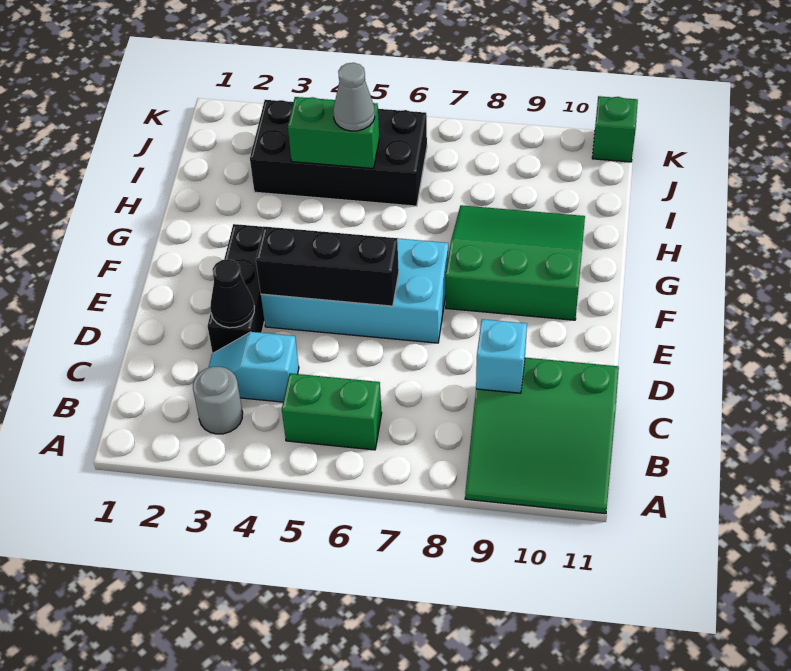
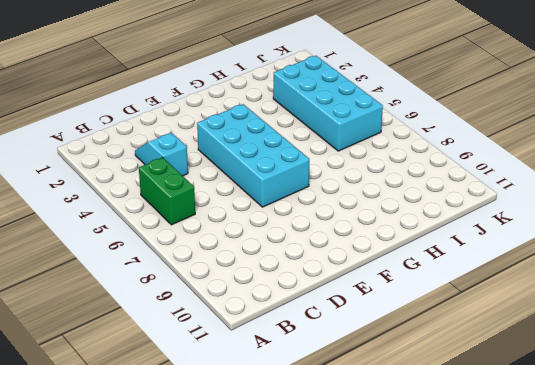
cyan 2x4 brick [273,56,383,151] -> black 2x4 brick [250,100,427,206]
none -> green 3x3 slope [465,358,619,514]
none -> grey 1x1 round brick [193,367,243,434]
none -> black 1x3 brick [208,224,264,353]

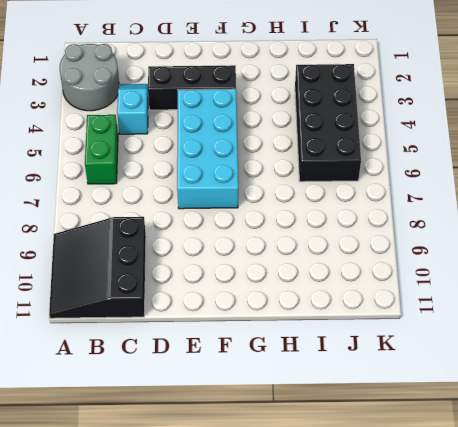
grey 2x2 round brick [60,44,119,111] -> grey 1x1 round brick [193,367,243,434]
black 3x3 slope [49,217,146,318] -> green 3x3 slope [465,358,619,514]
none -> green 3x3 slope [446,205,585,320]
none -> green 1x1 brick [592,96,638,162]
none -> cyan 1x1 brick [476,319,527,393]

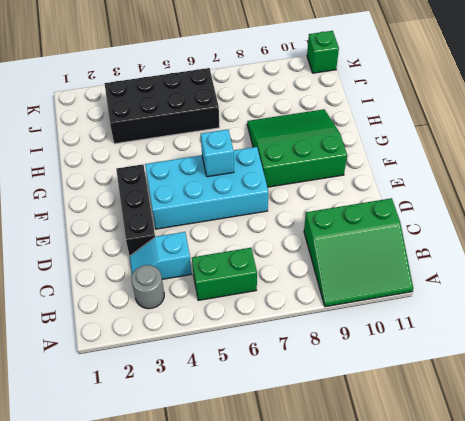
cyan 1x1 brick [201,129,234,177] -> cyan 1x1 brick moved to [476,319,527,393]
none -> black 1x1 cone [210,259,254,328]
none -> black 1x3 brick [256,227,399,306]
none -> green 1x2 brick [288,97,379,168]

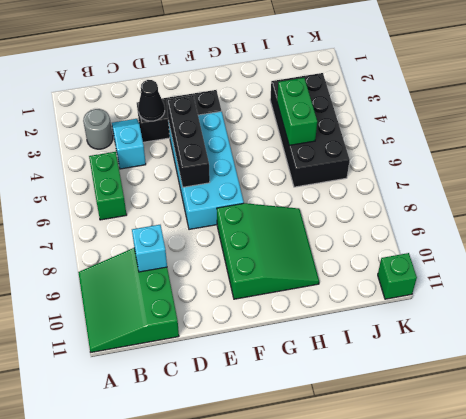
none -> grey 1x1 cone [333,63,375,131]

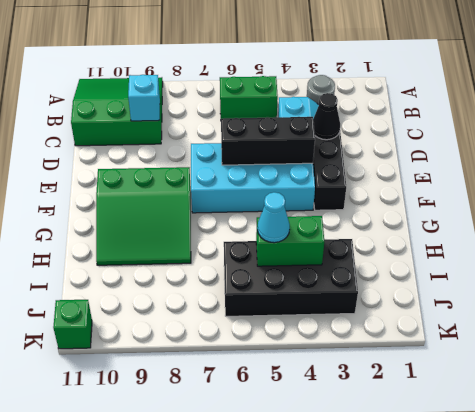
cyan 1x1 cone [257,192,290,243] -> grey 1x1 cone [333,63,375,131]

